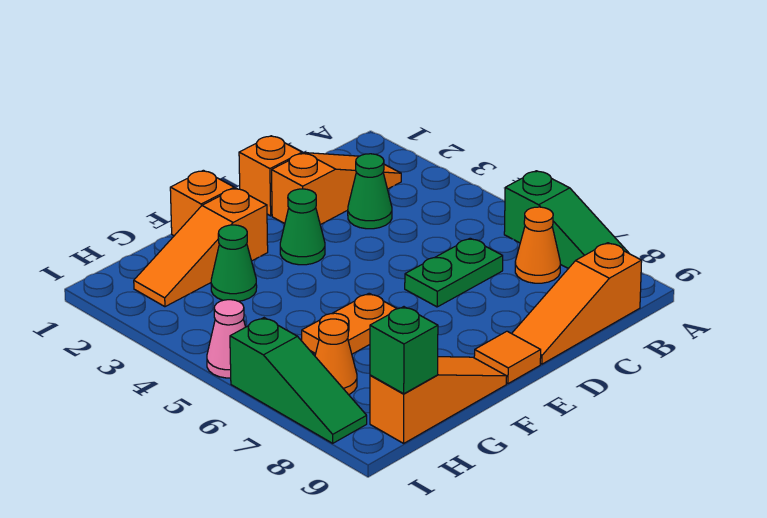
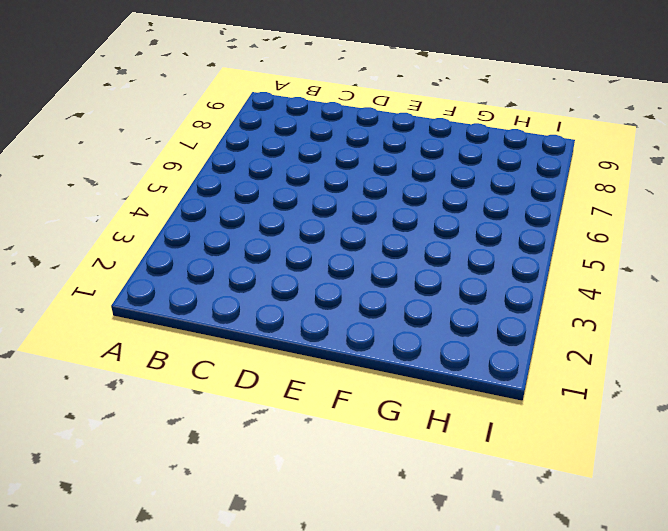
none -> green 1x3 slope [504,171,628,269]
none -> orange 1x3 slope [272,153,401,225]
none -> orange 1x1 cone [515,207,560,283]

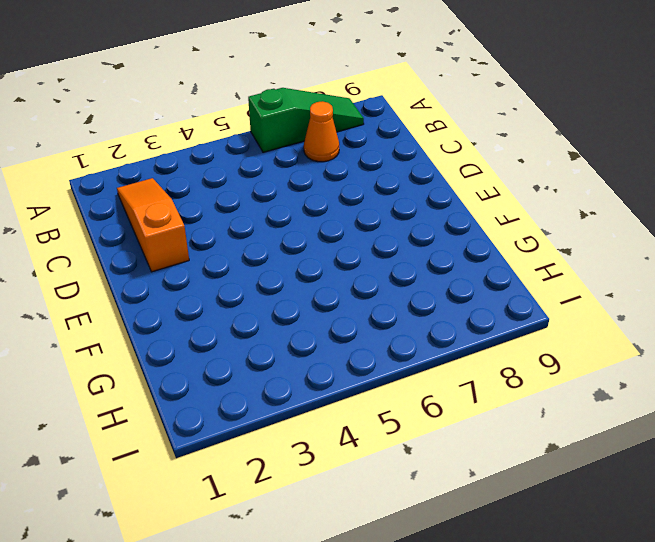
none -> orange 1x3 slope [512,243,642,364]
none -> green 1x1 cone [348,154,392,229]
none -> green 1x2 plate [405,238,503,307]

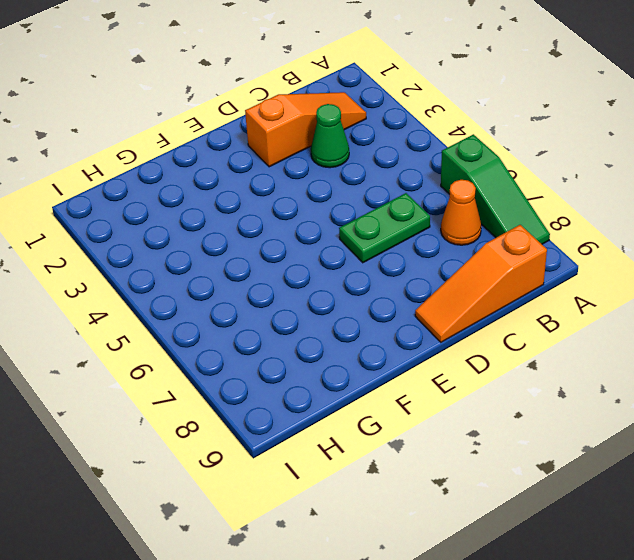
none -> orange 1x1 brick [239,136,302,216]
none -> green 1x1 cone [280,189,325,265]
none -> orange 1x1 tile [474,331,541,384]

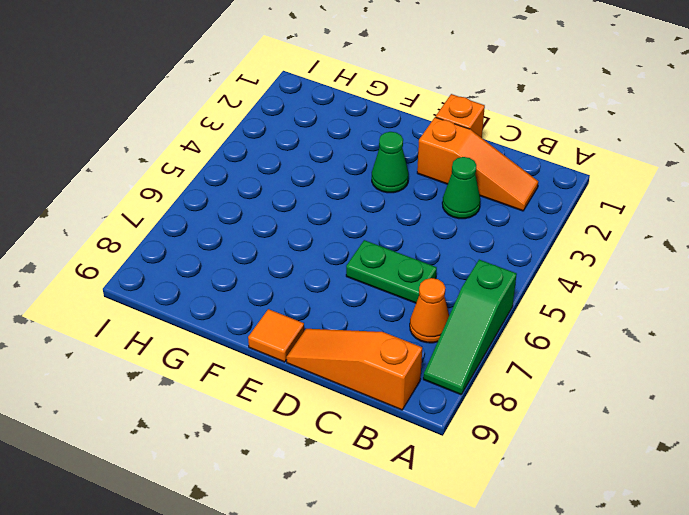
none -> orange 1x1 brick [170,170,234,236]
none -> orange 1x3 slope [134,188,268,307]
none -> orange 1x2 plate [302,293,397,354]

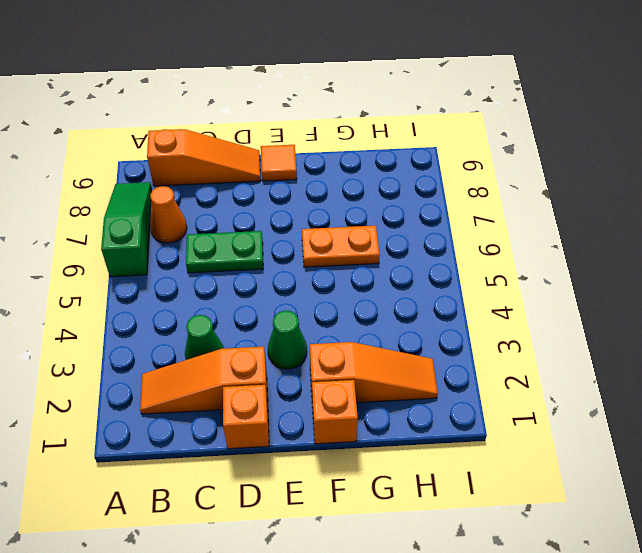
none -> orange 1x3 slope [370,357,507,443]
none -> green 1x1 cone [211,225,257,301]
none -> orange 1x1 cone [315,319,357,395]

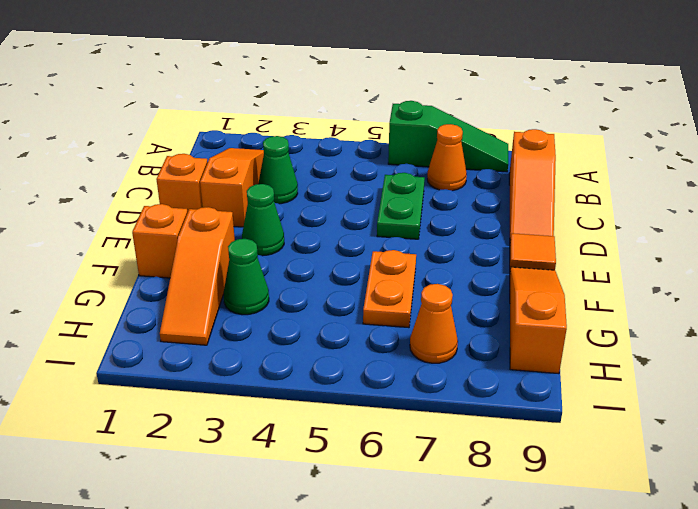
none -> pink 1x1 cone [207,300,245,378]
none -> green 1x3 slope [230,318,367,443]
none -> green 1x1 brick [370,307,438,394]

